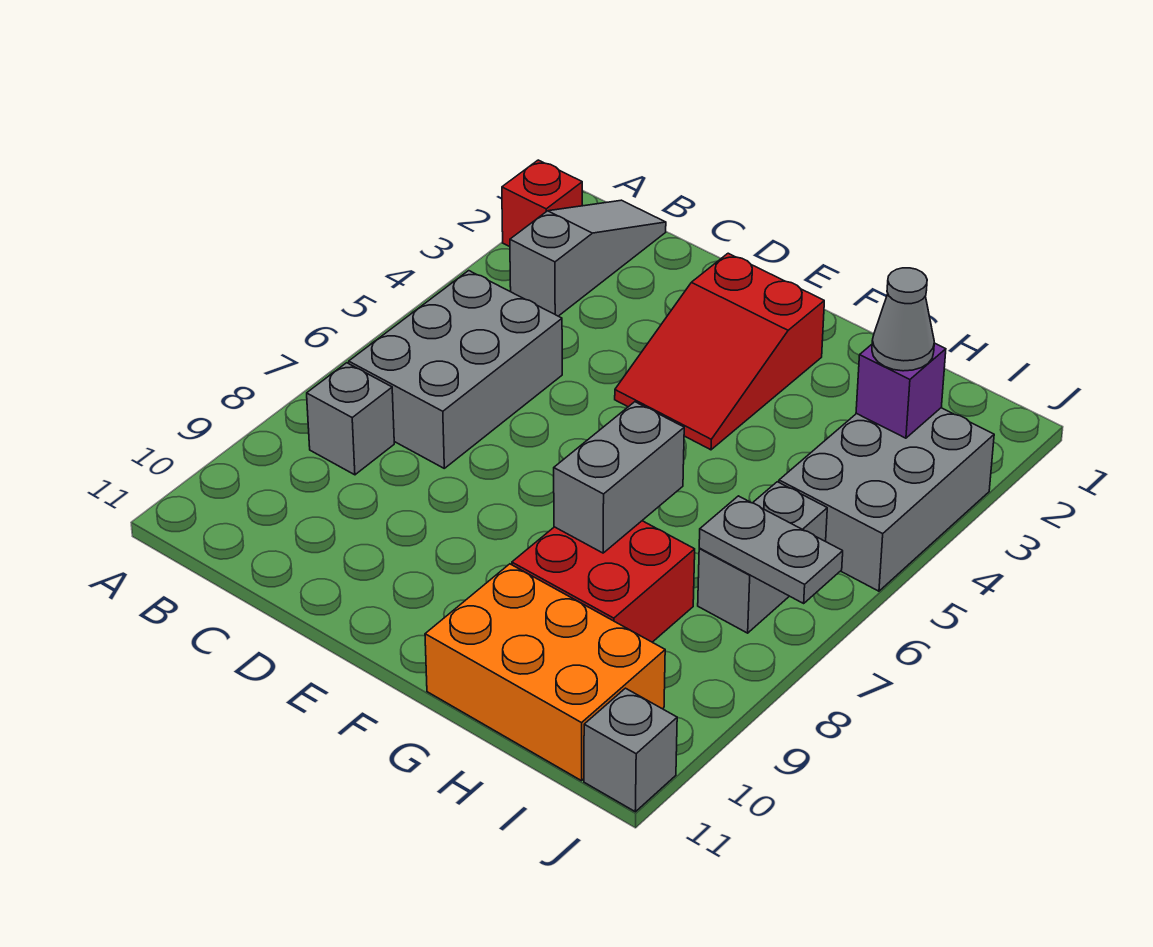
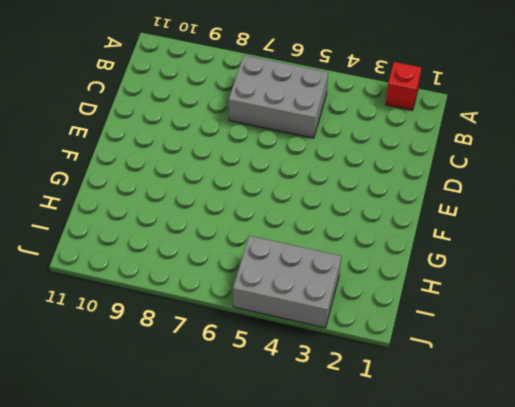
none -> grey 1x3 slope [510,200,666,316]
none -> grey 1x1 brick [307,363,394,475]
none -> red 2x3 slope [615,253,824,450]

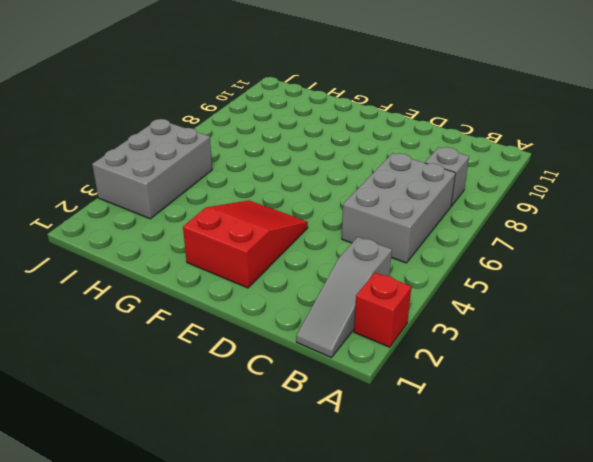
none -> red 2x2 brick [512,521,695,642]
none -> orange 2x3 brick [425,564,665,781]
none -> grey 1x2 brick [698,482,827,633]

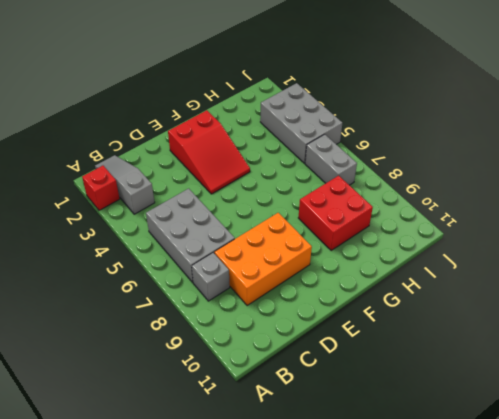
orange 2x3 brick [214,213,312,306] -> orange 2x3 brick moved to [425,564,665,781]
none -> grey 1x1 brick [584,688,677,812]
none -> grey 1x2 brick [554,402,684,553]
none -> purple 1x1 brick [856,343,946,438]

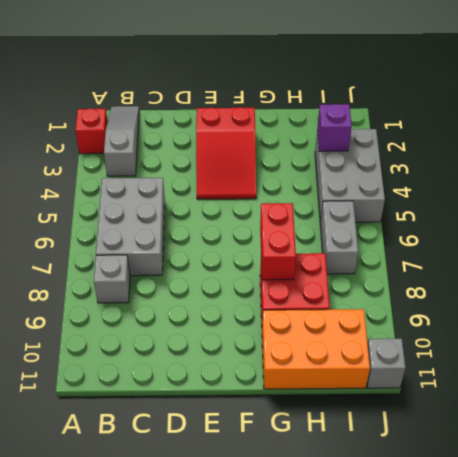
red 1x2 brick [260,203,296,280] -> grey 1x2 brick [554,402,684,553]
none -> grey 1x2 plate [699,496,843,603]
none -> grey 1x1 cone [872,268,934,371]

